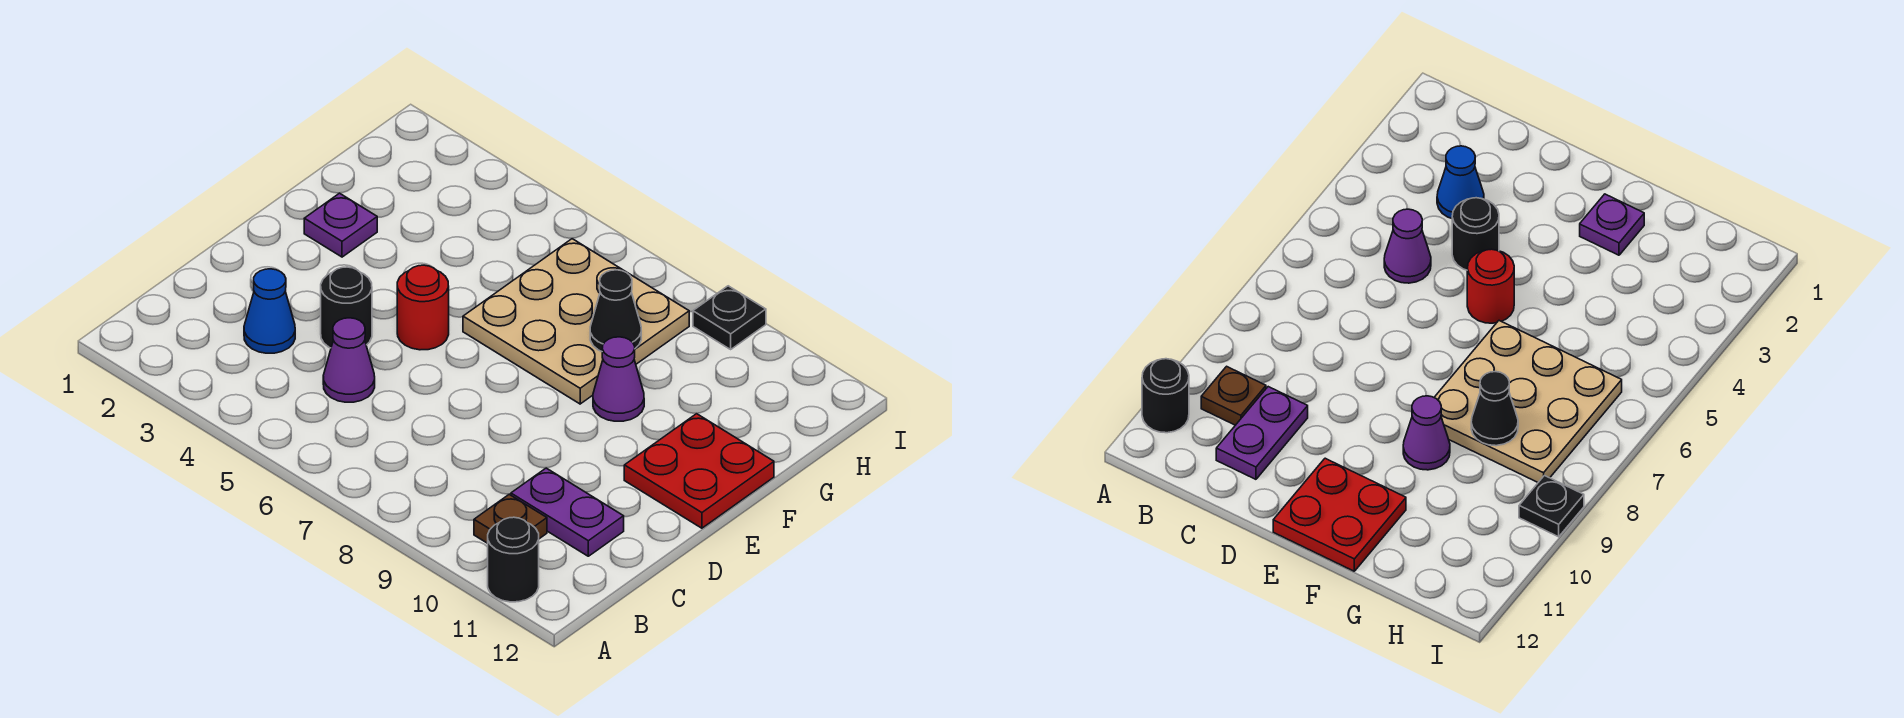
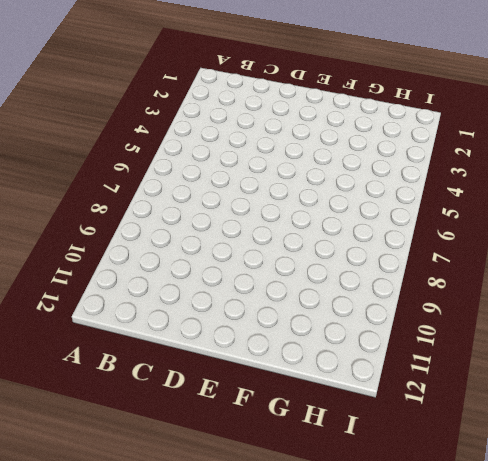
none -> black 1x1 round brick [488,517,539,602]
none -> brown 1x1 plate [474,494,547,543]
none -> blue 1x1 cone [244,269,295,353]

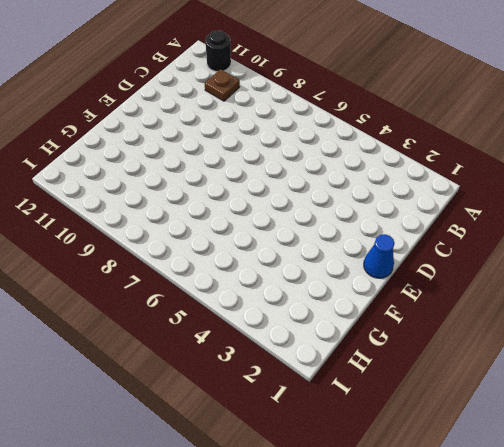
blue 1x1 cone [364,234,395,278] -> blue 1x1 cone moved to [244,269,295,353]
none -> purple 1x1 cone [323,318,375,402]
none -> purple 1x2 plate [511,468,624,556]
none -> black 1x1 round brick [321,267,372,348]

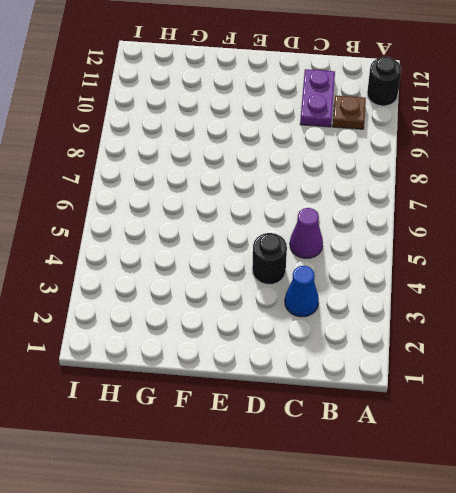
none -> red 1x1 round brick [397,265,449,350]
none -> red 2x2 plate [624,414,774,528]
none -> purple 1x1 plate [304,193,377,257]

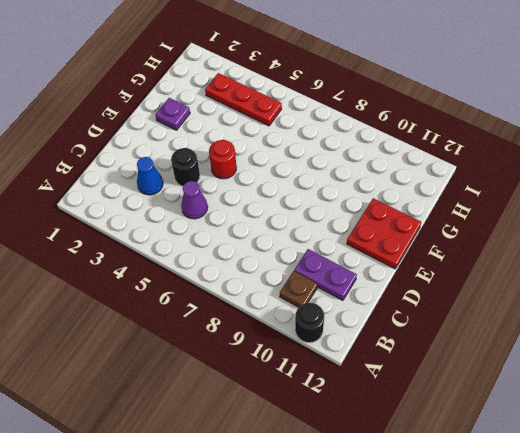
red 1x3 plate [205,73,282,126] -> none
none -> tan 3x3 plate [463,239,689,404]
none -> purple 1x1 cone [593,337,644,421]
none -> black 1x1 plate [693,286,766,349]

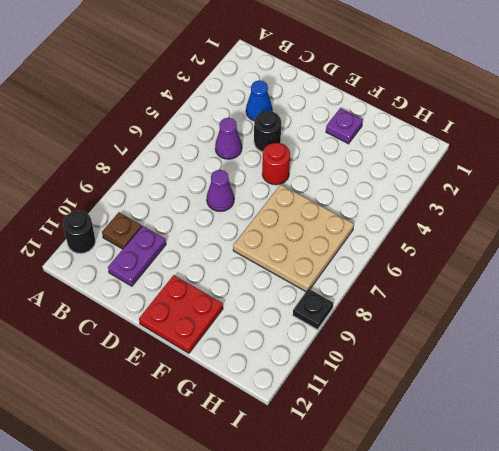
purple 1x1 cone [207,170,234,211] -> purple 1x1 cone moved to [593,337,644,421]
none -> black 1x1 cone [590,270,641,351]

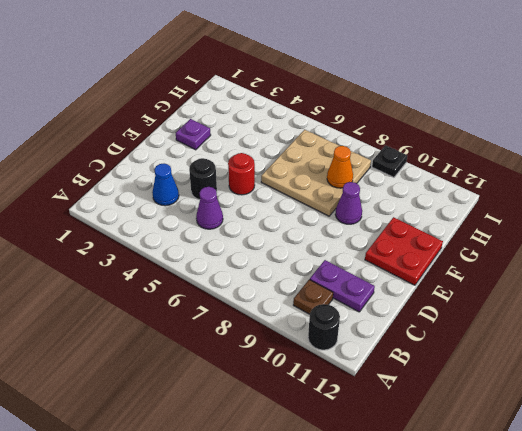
orange 1x1 cone [327,146,353,188] -> black 1x1 cone [590,270,641,351]

